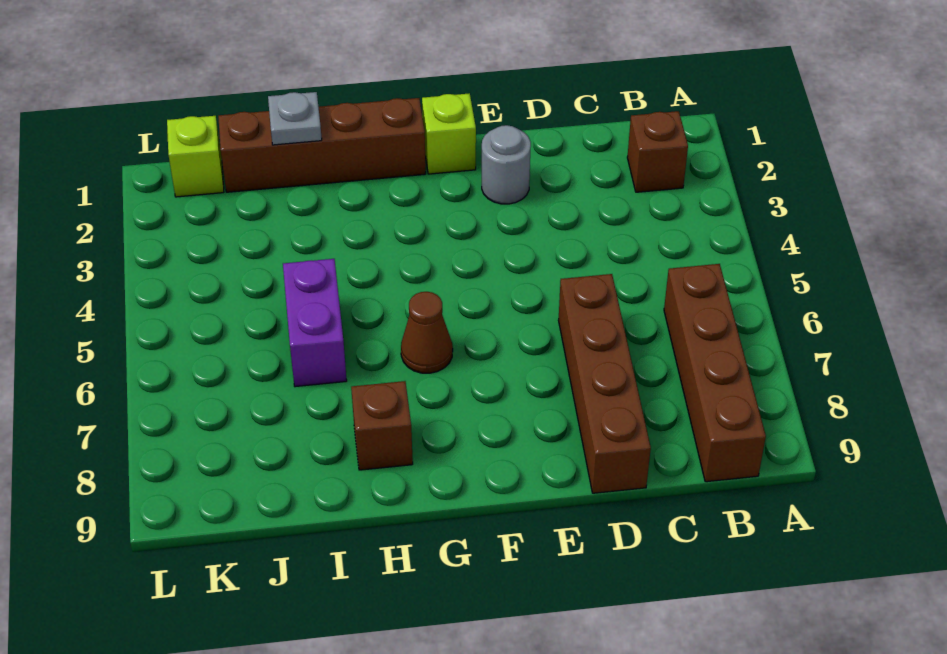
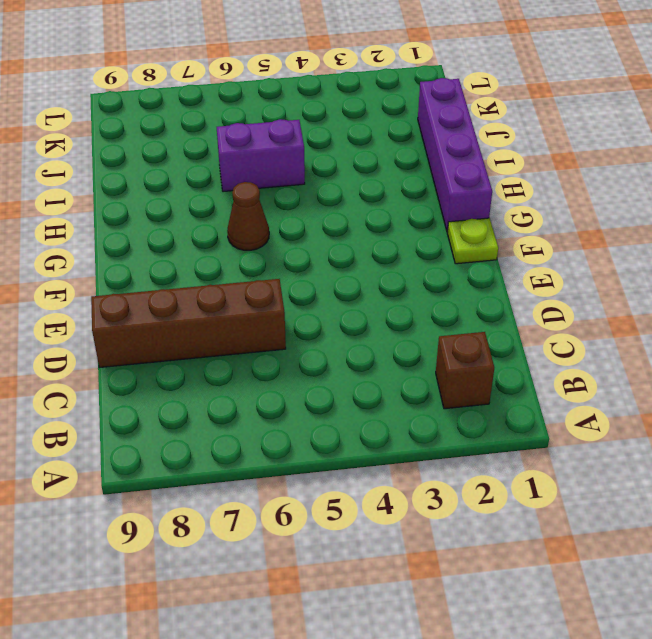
lime 1x1 plate [447,218,498,264] -> lime 1x1 brick [422,93,476,174]
purple 1x4 brick [418,78,492,232] -> brown 1x4 brick [218,98,426,192]
none -> brown 1x4 brick [664,264,766,482]
none -> grey 1x1 round brick [482,125,531,204]

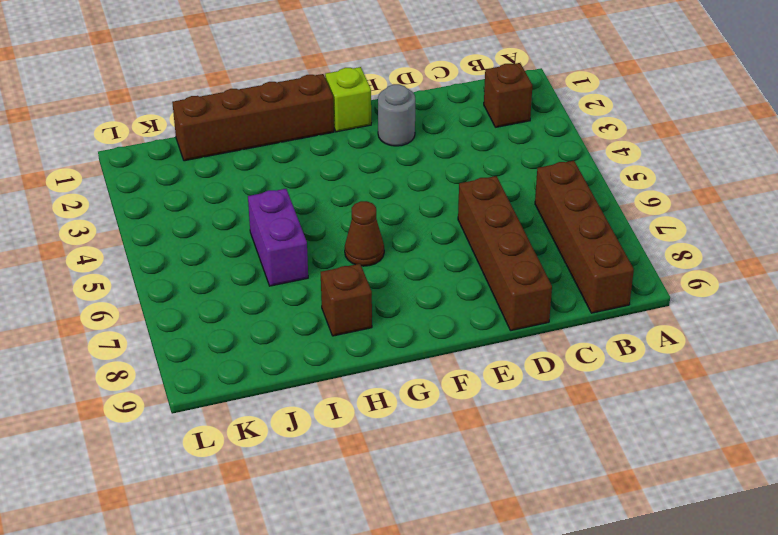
none -> lime 1x1 brick [167,116,224,197]
none -> grey 1x1 plate [268,92,322,145]

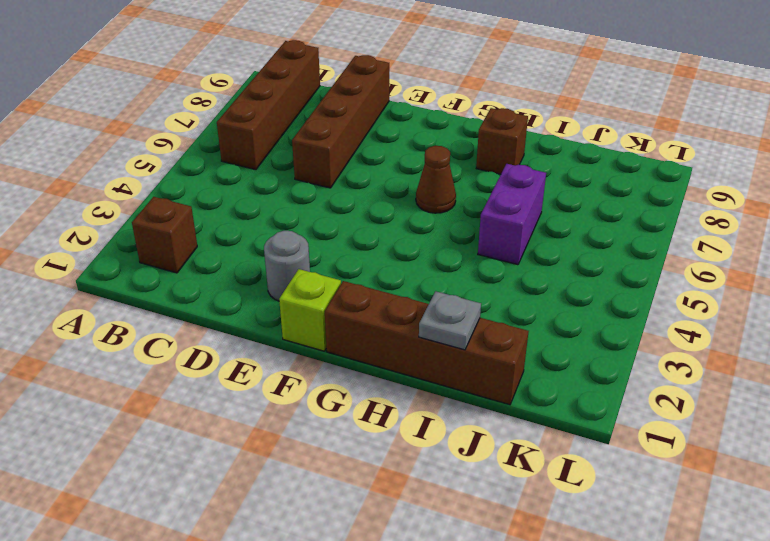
none -> lime 1x1 brick [167,116,224,197]

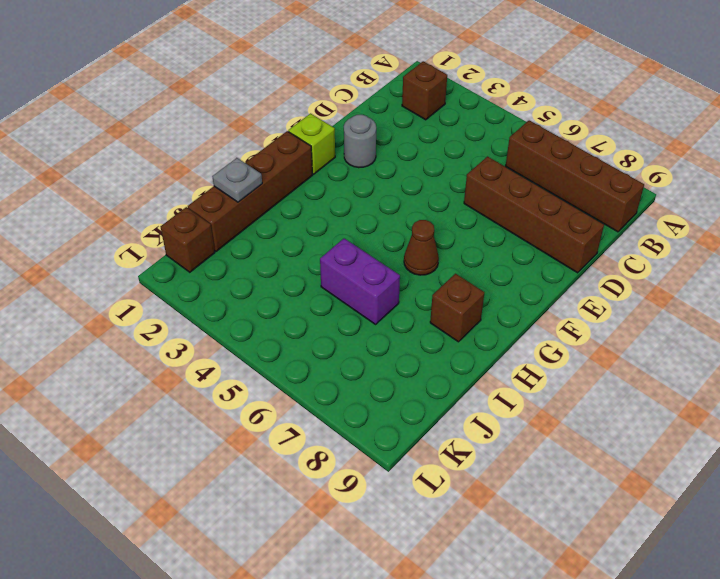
brown 1x1 brick [161,207,215,272] -> lime 1x1 brick [167,116,224,197]

